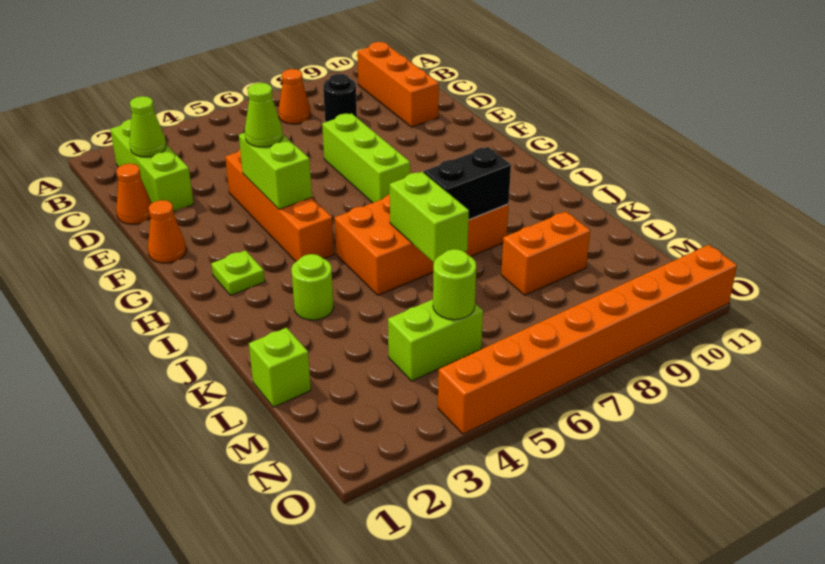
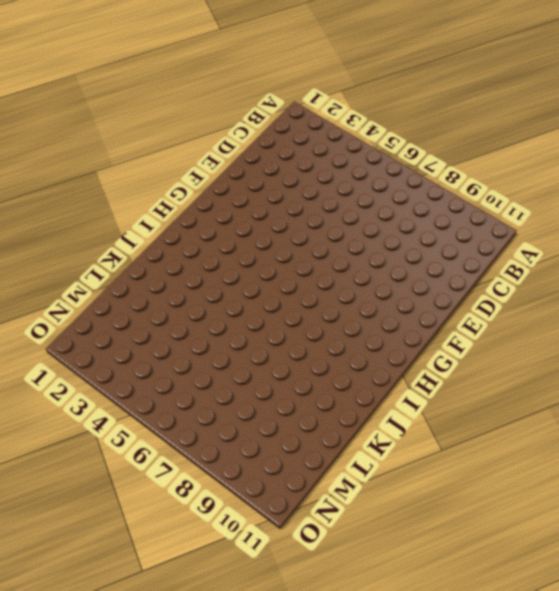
none -> lime 1x3 brick [110,119,194,211]
none -> orange 1x1 cone [278,69,311,124]
none -> orange 1x3 brick [357,42,439,127]

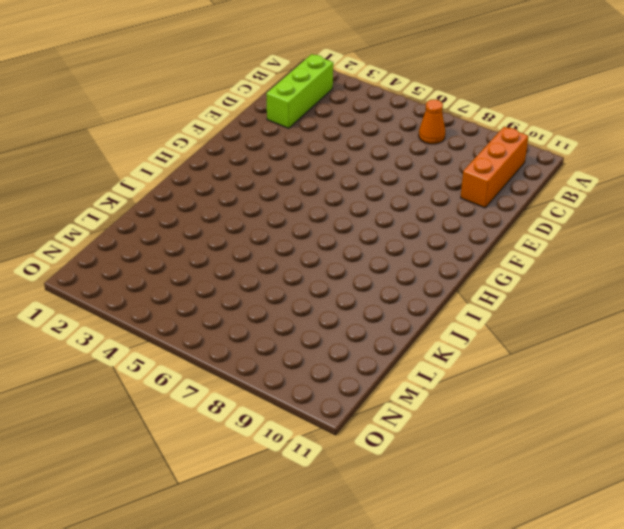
none -> black 1x1 round brick [323,74,357,122]
none -> orange 1x1 cone [116,163,152,224]
none -> orange 1x4 brick [225,149,334,261]

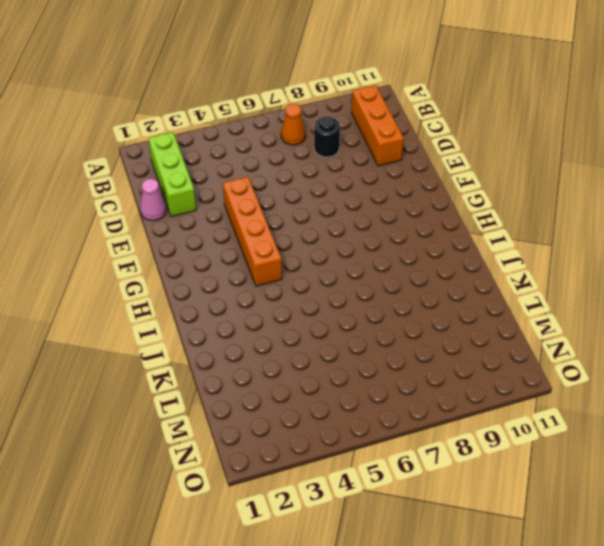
pink 1x1 cone [140,179,167,221] -> orange 1x1 cone [116,163,152,224]
none -> lime 1x3 brick [322,113,410,203]
none -> orange 1x1 cone [148,200,186,263]
none -> lime 1x1 plate [211,250,265,295]

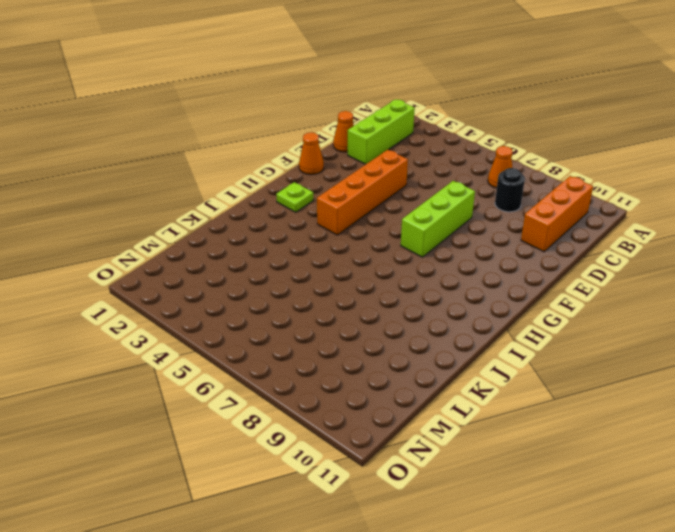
none -> orange 2x4 brick [335,195,509,295]
none -> lime 1x1 round brick [291,254,334,320]
none -> lime 1x1 brick [249,328,311,407]

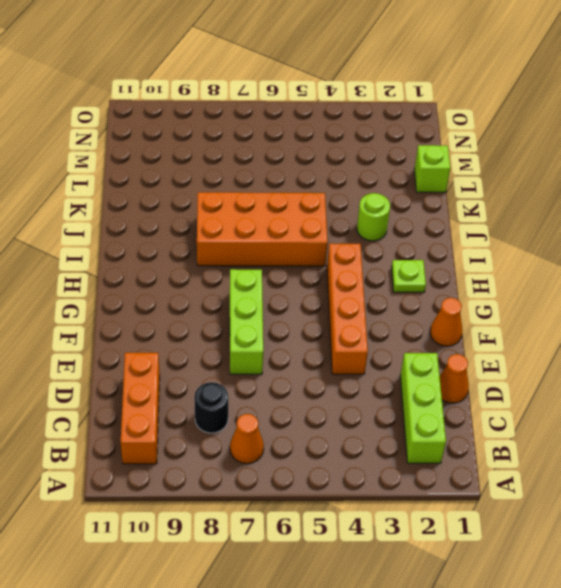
none -> orange 1x2 brick [501,211,590,295]
none -> lime 1x2 brick [388,299,483,381]
none -> orange 1x8 brick [438,245,737,434]

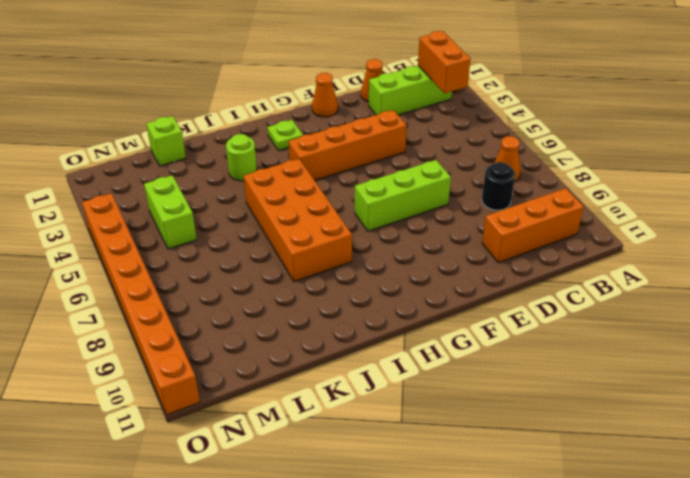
orange 1x2 brick [418,31,471,93] -> orange 1x2 brick moved to [501,211,590,295]
none -> lime 1x1 cone [130,96,166,157]
none -> lime 1x2 brick [239,133,312,209]
none -> lime 1x2 brick [390,172,469,263]

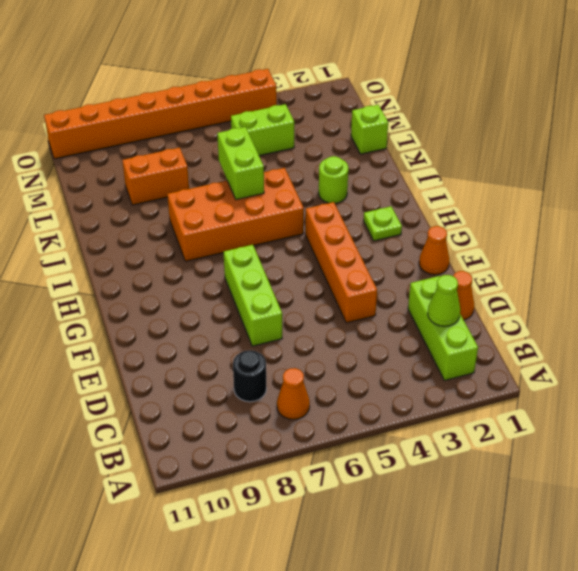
none -> orange 1x3 brick [357,42,439,127]
none -> lime 1x2 brick [239,133,312,209]
none -> black 1x2 brick [424,147,511,220]

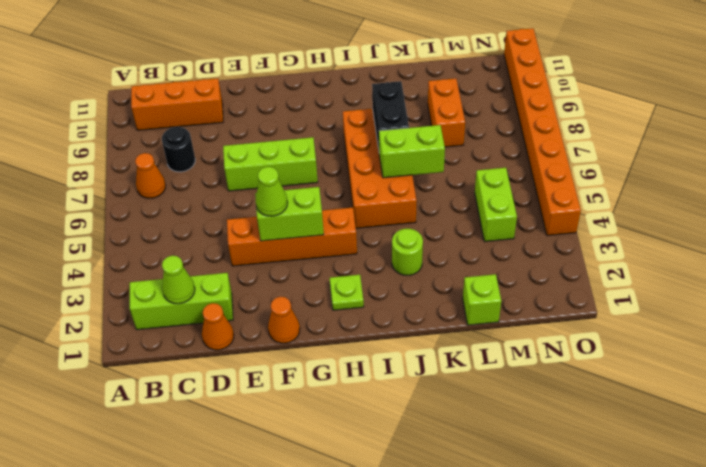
none -> lime 1x1 round brick [433,249,476,320]

